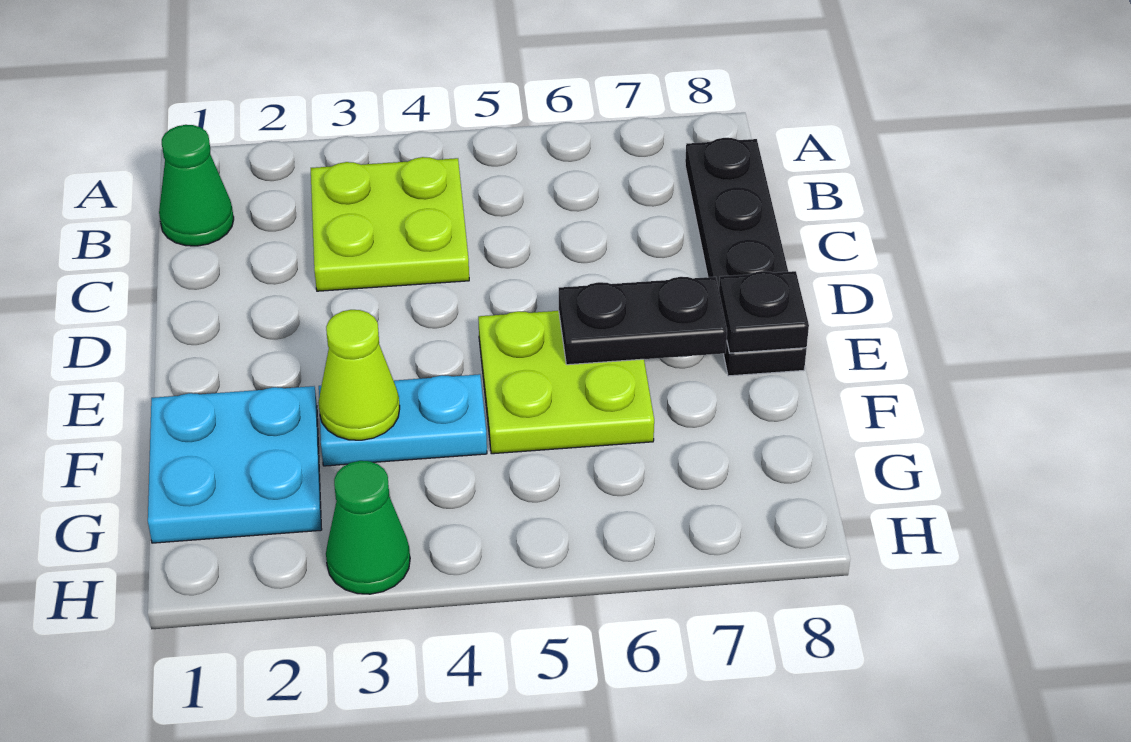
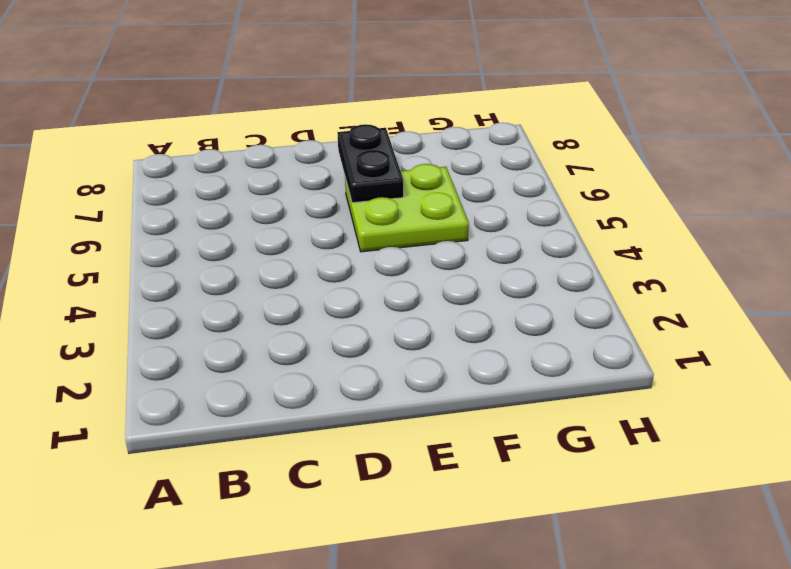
none -> green 1x1 cone [159,125,234,246]
none -> lime 2x2 plate [311,157,469,291]

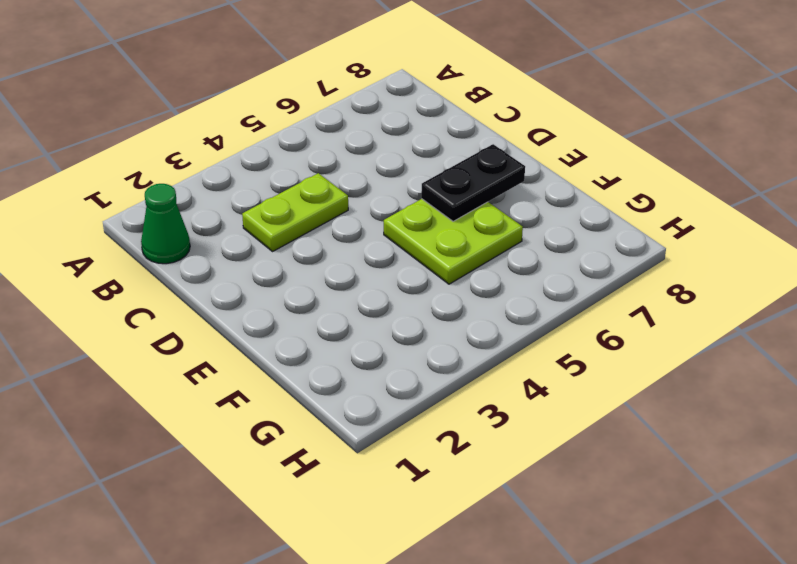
lime 1x2 plate [242,173,348,251] -> lime 2x2 plate [311,157,469,291]
none -> black 1x4 plate [685,138,807,376]
none -> cyan 2x2 plate [148,386,322,543]

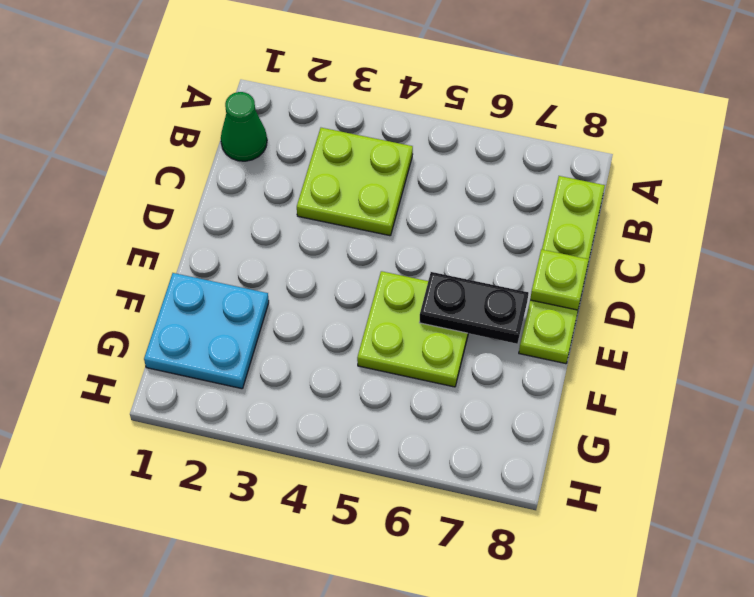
lime 1x4 plate [519,176,605,364] -> black 1x4 plate [685,138,807,376]
lime 1x1 plate [530,249,589,310] -> none
none -> cyan 1x2 plate [319,374,487,466]
none -> green 1x1 cone [326,461,410,594]

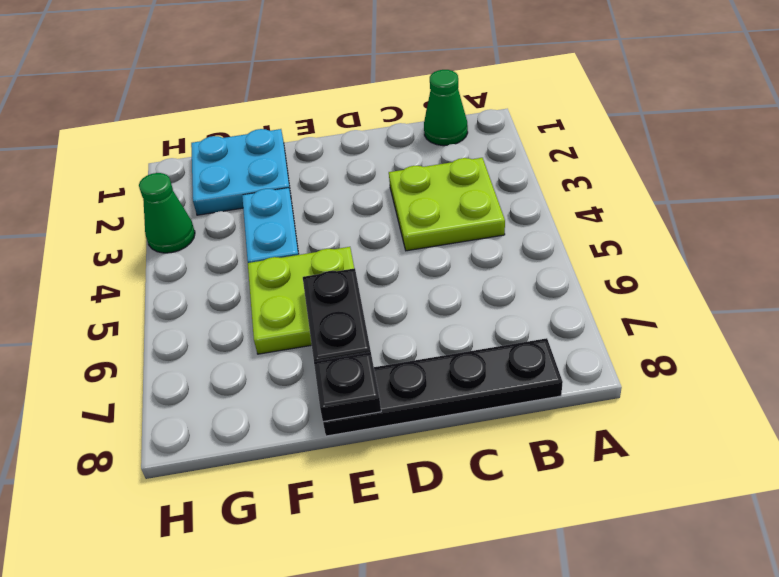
none -> lime 1x1 cone [318,310,400,440]

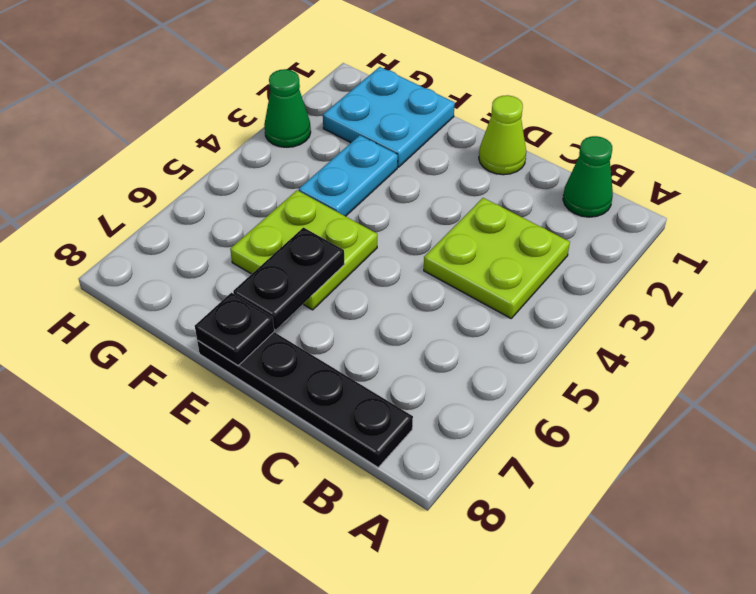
lime 1x1 cone [479,95,526,175] -> lime 1x1 cone moved to [318,310,400,440]

